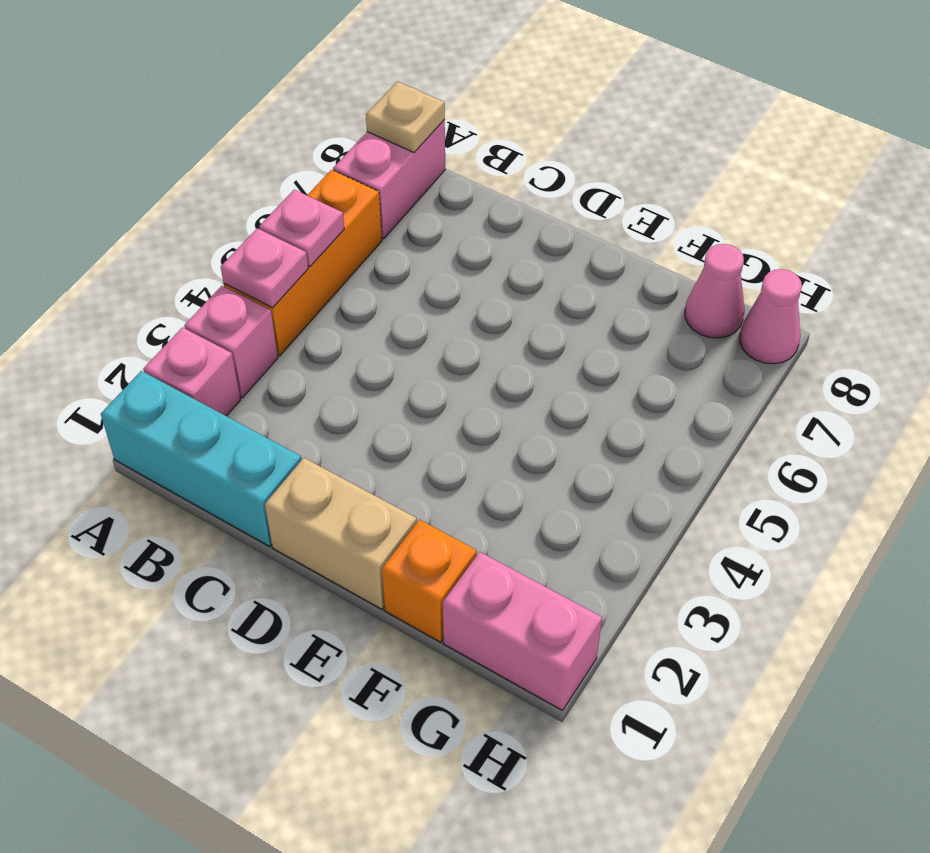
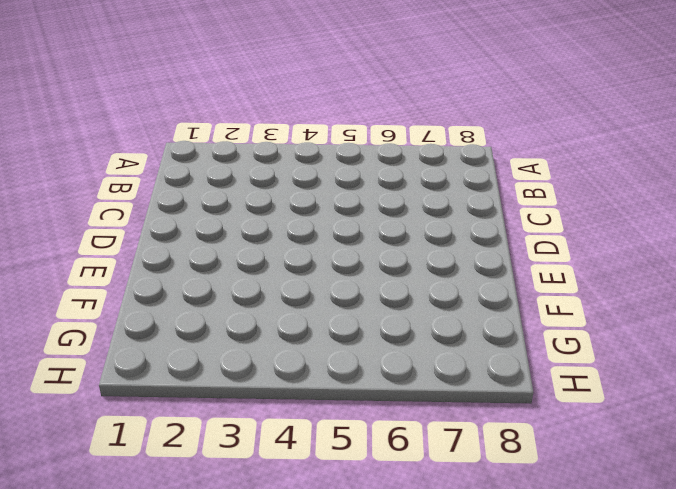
none -> cyan 1x3 brick [101,371,301,547]
none -> pink 1x1 brick [143,327,241,416]
none -> pink 1x1 brick [184,286,278,398]

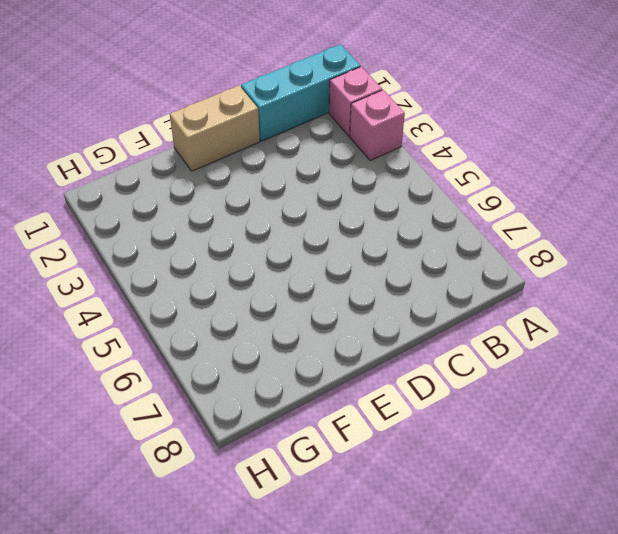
none -> orange 1x3 brick [224,170,382,356]
none -> pink 1x2 brick [333,120,445,239]
none -> orange 1x1 brick [382,520,477,642]

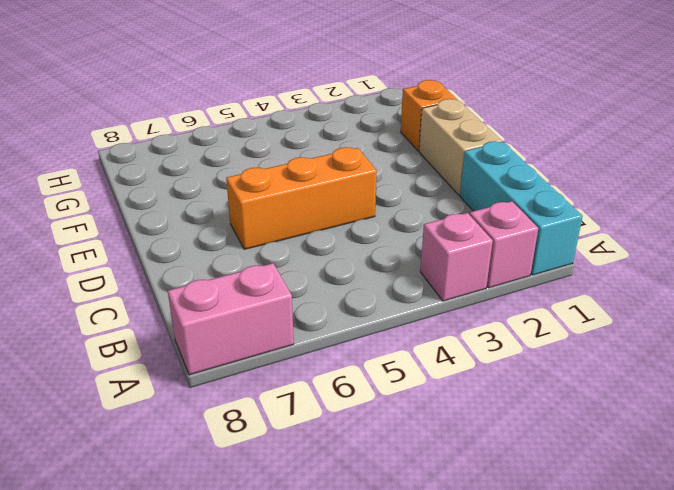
orange 1x3 brick [226,147,377,249] -> orange 1x3 brick moved to [224,170,382,356]
none -> pink 1x2 brick [443,552,602,710]
none -> pink 1x1 cone [685,244,744,338]
none -> pink 1x1 cone [740,269,802,364]

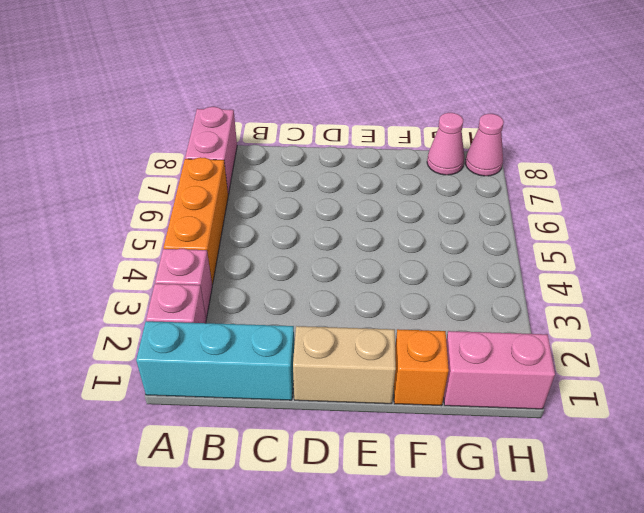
none -> pink 1x1 plate [221,228,308,308]
none -> pink 1x1 plate [259,190,344,266]
none -> tan 1x1 plate [366,82,445,152]

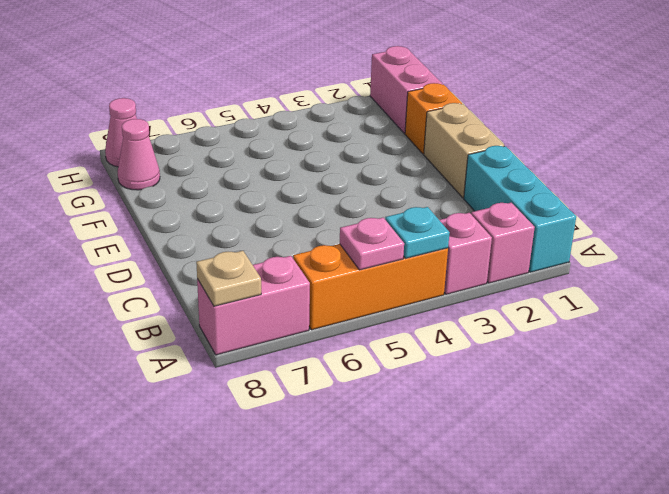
cyan 1x1 plate [385,207,450,258] -> pink 1x1 plate [221,228,308,308]

